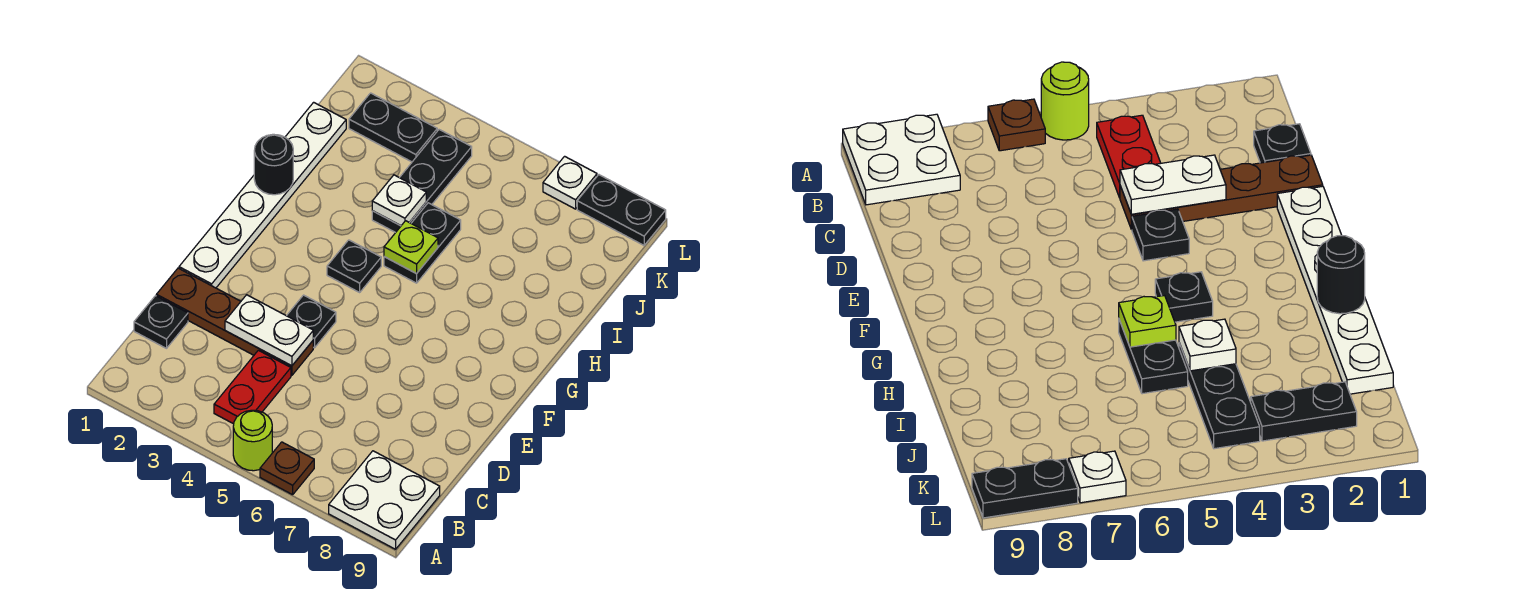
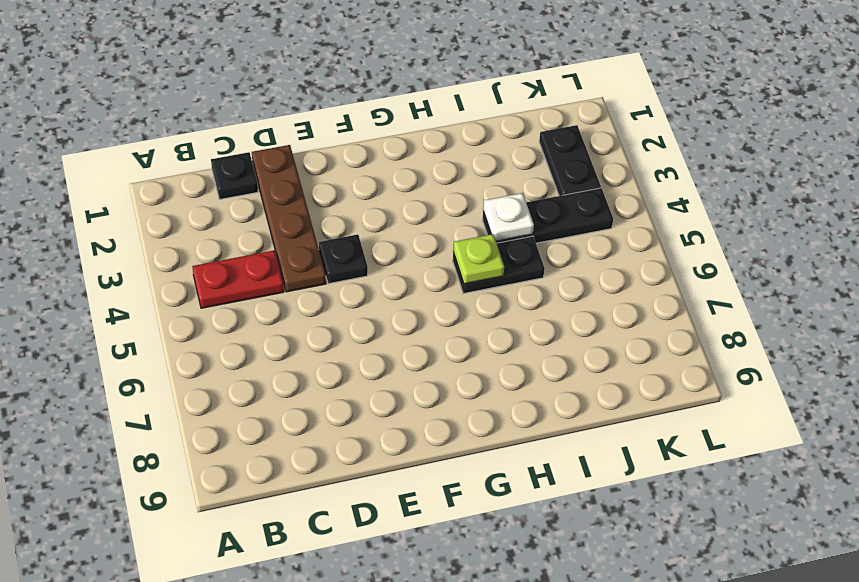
none -> lime 1x1 round brick [233,410,272,471]
none -> brown 1x1 plate [260,442,314,495]
none -> white 2x2 plate [329,451,440,549]

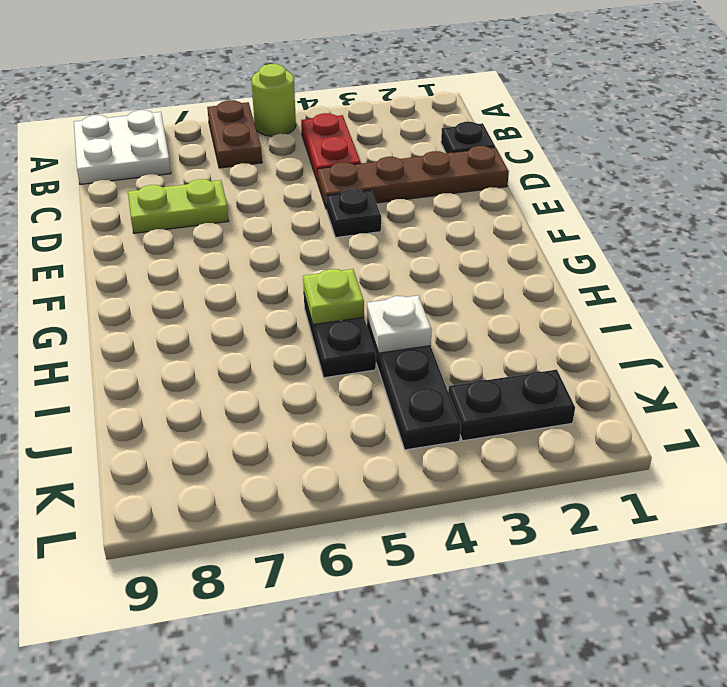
brown 1x2 plate [207,100,262,168] -> brown 1x1 plate [260,442,314,495]
lime 1x2 plate [128,179,229,233] -> none
none -> white 1x6 plate [179,102,346,288]
none -> black 1x1 plate [327,240,381,292]
none -> white 1x1 plate [543,156,597,209]

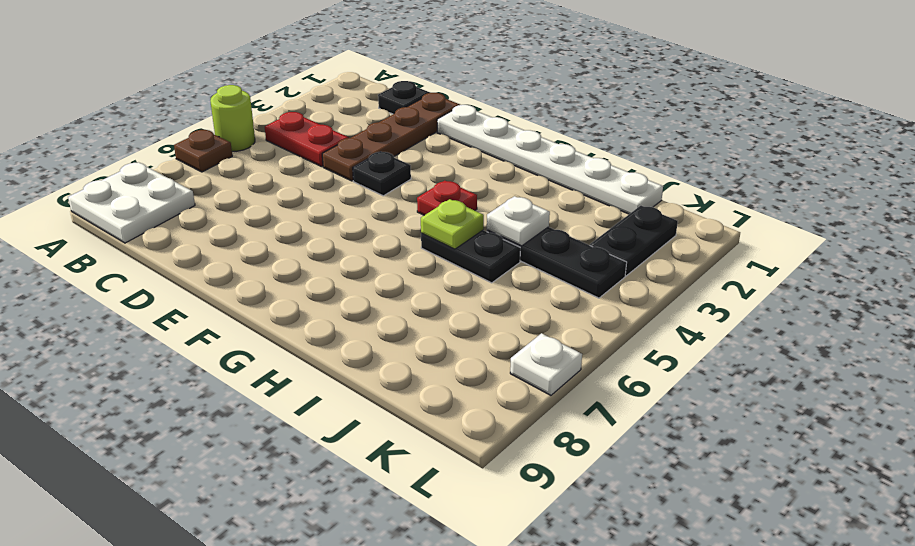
red 1x1 plate [417,181,477,215] -> black 1x1 plate [327,240,381,292]
none -> black 1x2 plate [577,175,666,245]
none -> white 1x2 plate [225,295,313,366]
none -> black 1x1 round brick [254,134,293,195]

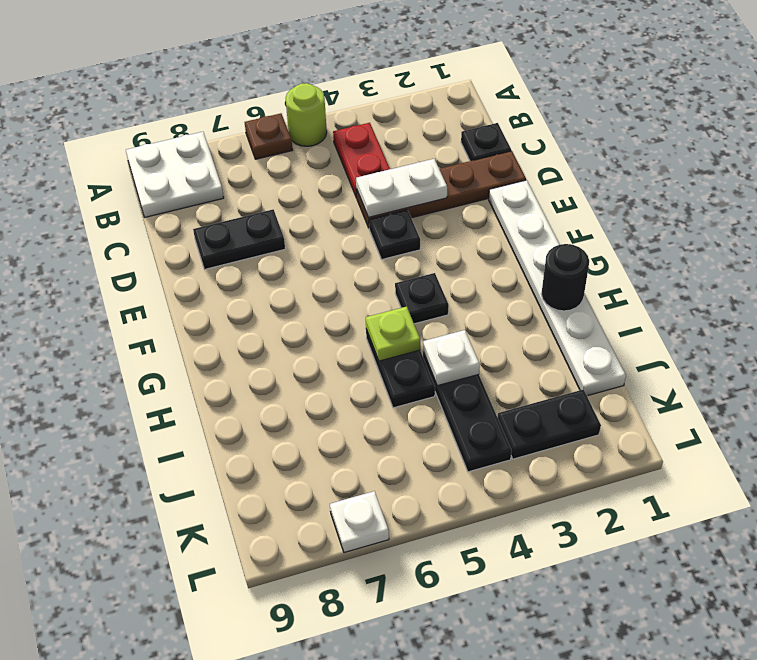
black 1x2 plate [193,209,285,269] -> black 1x2 plate moved to [577,175,666,245]

